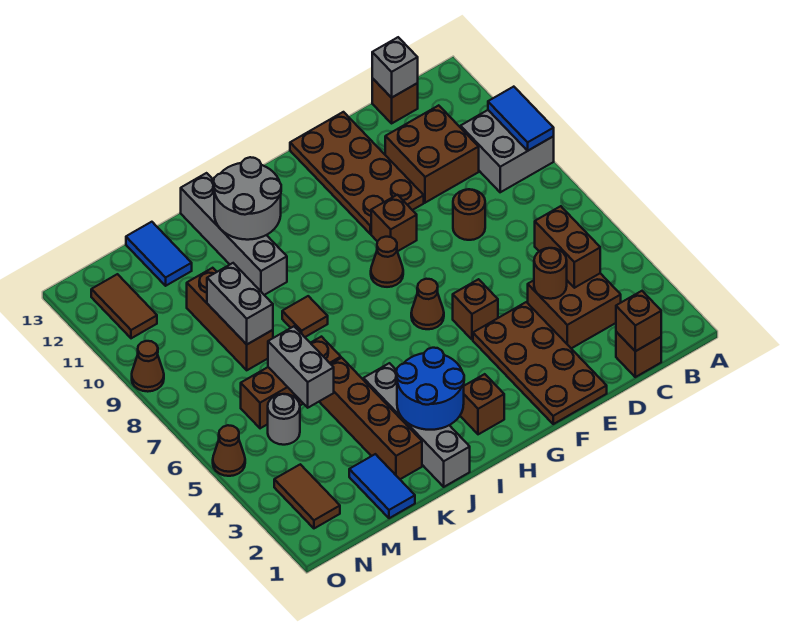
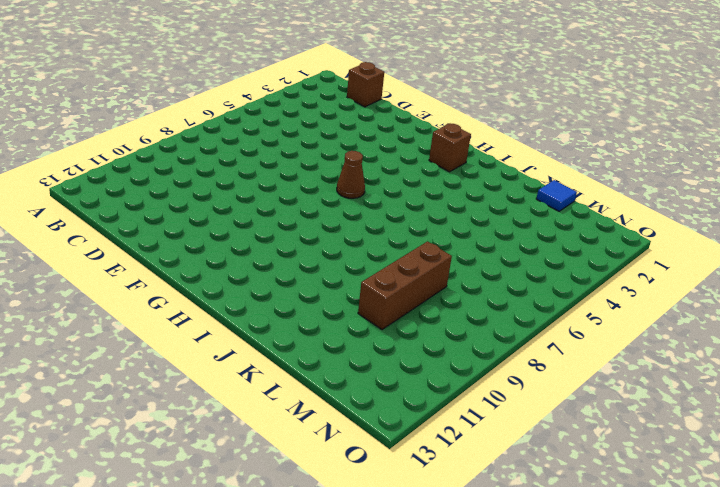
blue 1x1 tile [536,180,577,211] -> blue 1x2 tile [349,454,415,518]
none -> grey 2x2 brick [461,110,554,192]
none -> brown 2x2 brick [528,273,621,348]
none -> brown 2x2 brick [385,105,479,203]
none -> brown 1x1 brick [372,78,418,123]

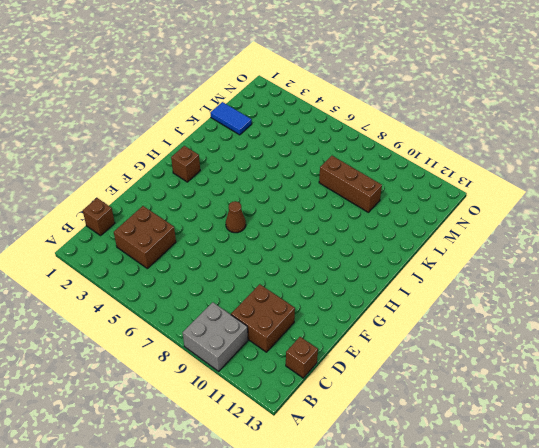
none -> brown 1x1 round brick [453,189,485,240]
none -> brown 2x4 plate [473,302,607,424]
none -> brown 2x4 plate [290,112,424,234]
none -> brown 1x1 brick [453,279,498,340]

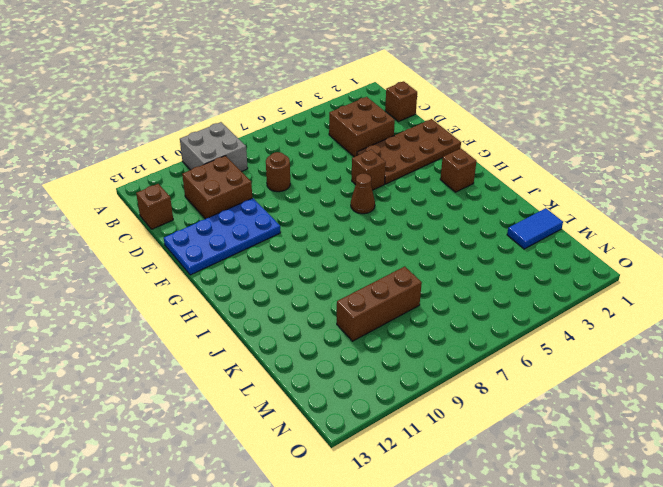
blue 2x4 plate [164,198,281,275] -> brown 2x4 plate [290,112,424,234]
none -> brown 1x1 brick [371,195,417,251]
none -> brown 1x1 cone [371,237,403,287]
none -> grey 1x4 brick [363,363,470,487]
none -> brown 1x1 tile [282,296,328,337]

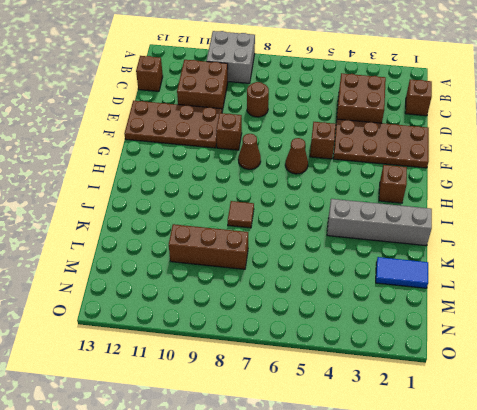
none -> grey 1x4 brick [181,173,287,295]
none -> brown 1x4 brick [319,358,422,479]
none -> brown 1x3 brick [241,337,341,428]
none -> blue 1x2 tile [126,222,192,286]

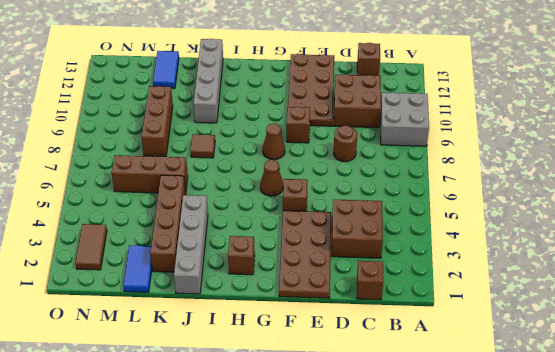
none -> grey 1x1 round brick [268,394,300,445]
none -> brown 1x2 tile [91,274,157,338]
none -> brown 1x1 cone [213,425,245,476]
none -> brown 1x1 cone [132,341,164,392]

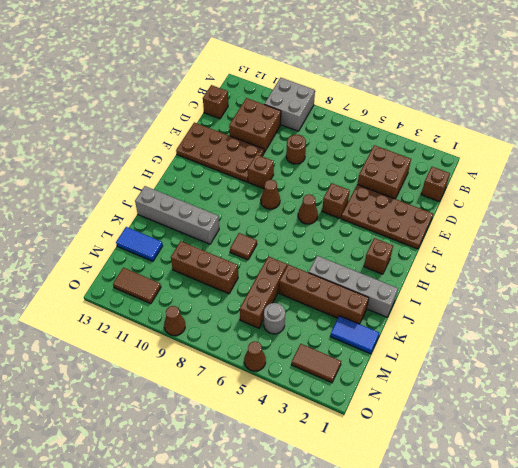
none -> blue 1x2 tile [488,87,554,151]
none -> brown 1x1 brick [616,291,661,351]
none -> brown 1x2 brick [535,206,600,288]
none -> grey 1x1 brick [372,37,418,98]

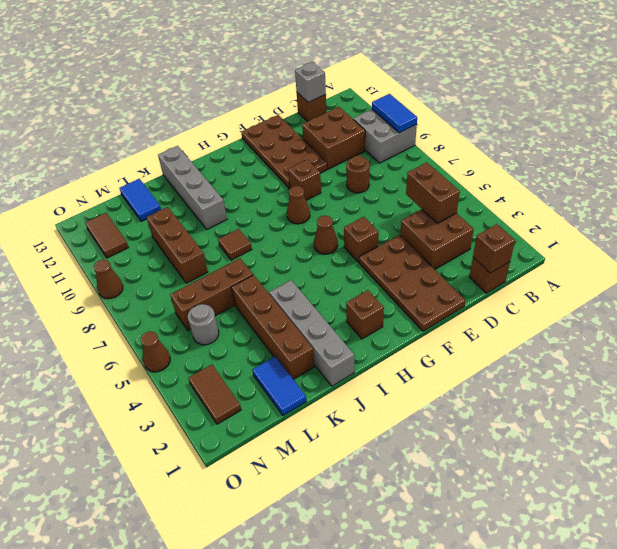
none -> brown 1x1 round brick [534,248,567,299]
none -> blue 2x2 round brick [396,348,464,430]
none -> grey 2x2 round brick [213,157,281,240]
none -> grey 1x2 brick [268,326,334,408]

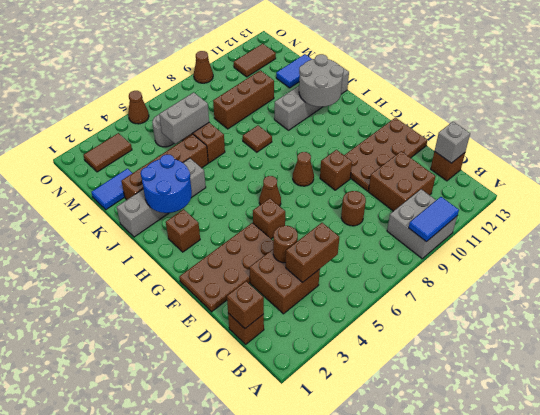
none -> grey 1x2 brick [207,263,273,344]

